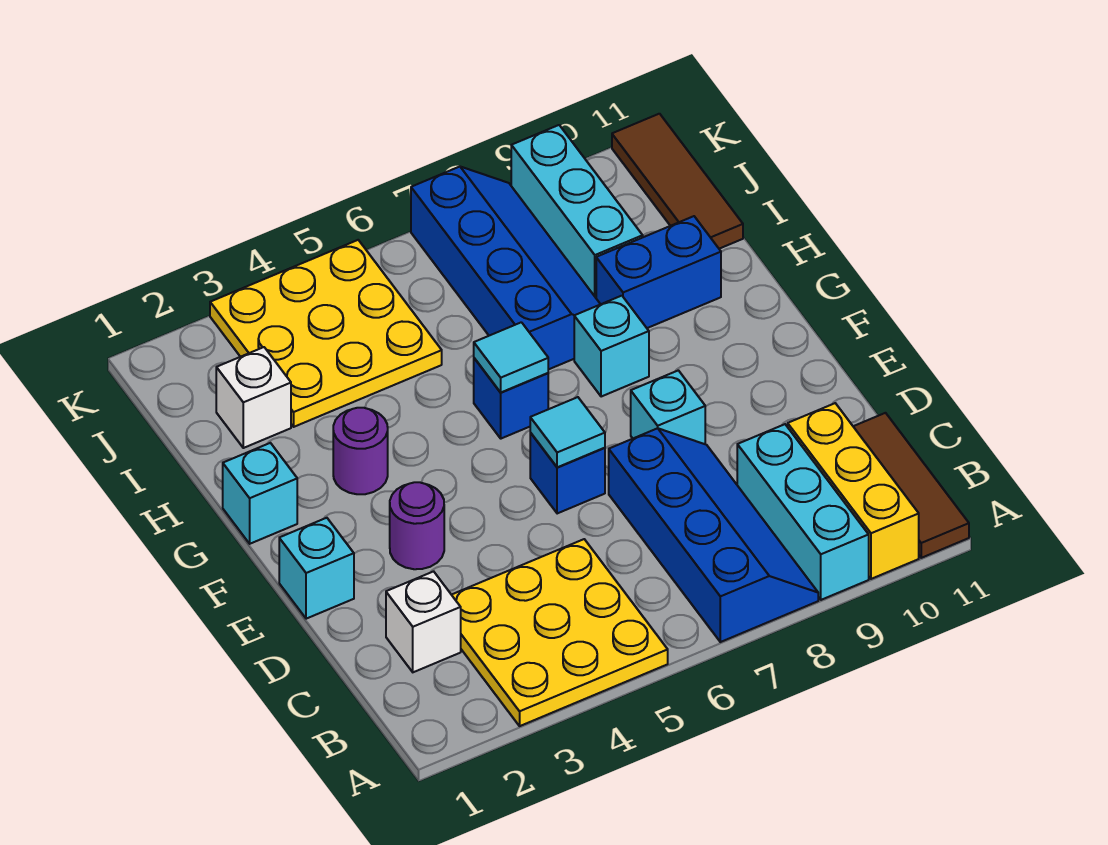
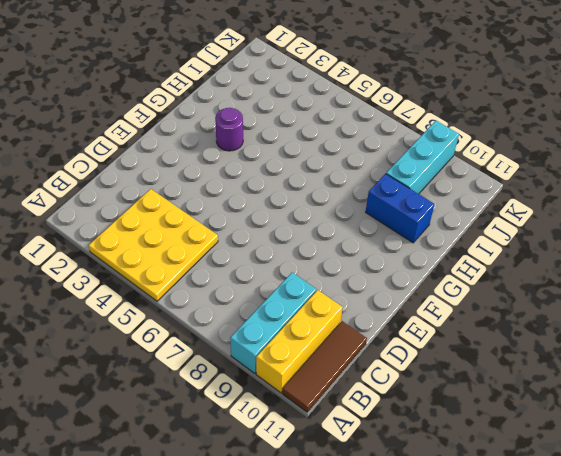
none -> blue 2x4 slope [609,428,818,642]
none -> white 1x1 brick [386,571,461,672]
none -> cyan 1x1 brick [279,518,354,619]

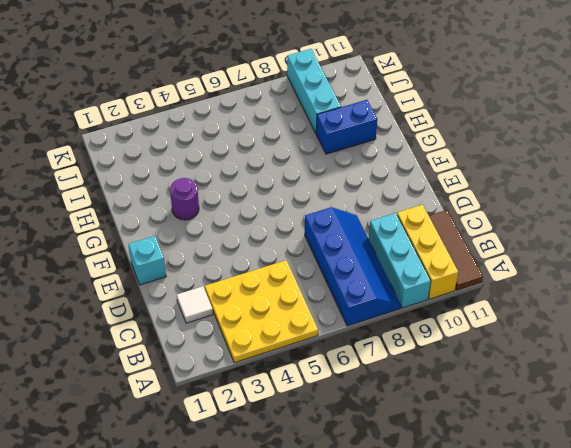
white 1x1 tile [177,286,213,323] -> white 1x1 brick [386,571,461,672]
none -> purple 1x1 round brick [390,482,444,569]
none -> blue 1x1 brick [530,433,605,514]
none -> cyan 1x1 brick [631,370,705,444]

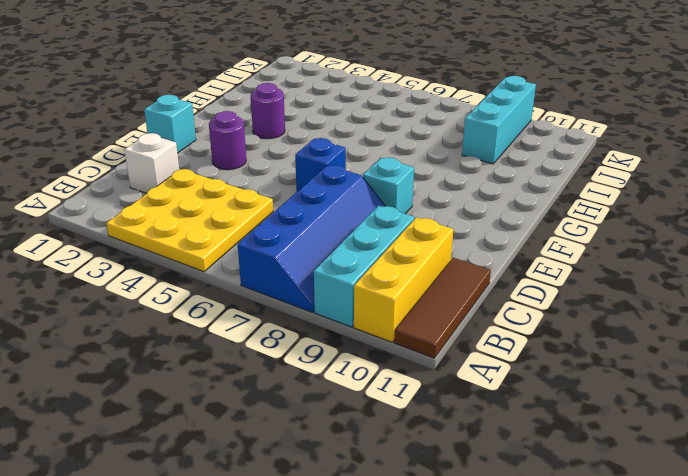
none -> cyan 1x1 brick [223,443,297,544]
none -> blue 1x1 brick [474,358,548,439]
none -> cyan 1x1 brick [574,296,649,397]

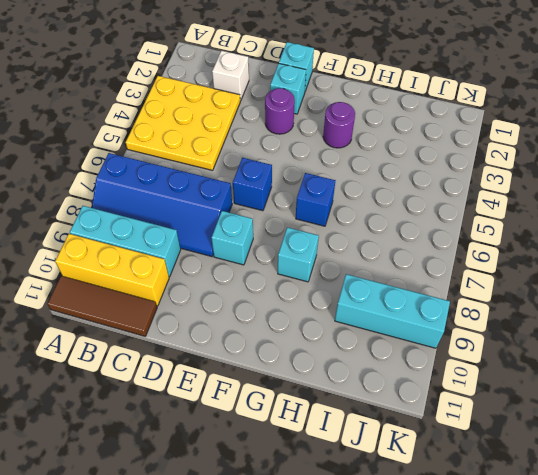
cyan 1x1 brick [270,64,306,114] -> cyan 1x1 brick moved to [223,443,297,544]
none -> blue 2x4 slope [411,167,600,370]
none -> blue 1x2 brick [596,216,721,328]
none -> white 1x1 brick [216,347,291,448]

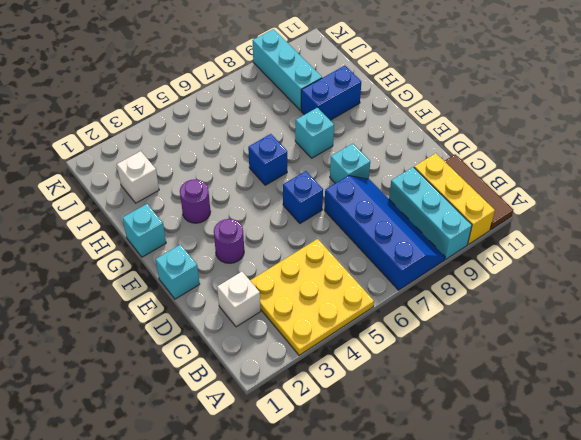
none -> blue 2x4 slope [411,167,600,370]
none -> yellow 3x3 plate [210,240,442,427]
none -> brown 1x3 tile [612,114,743,249]

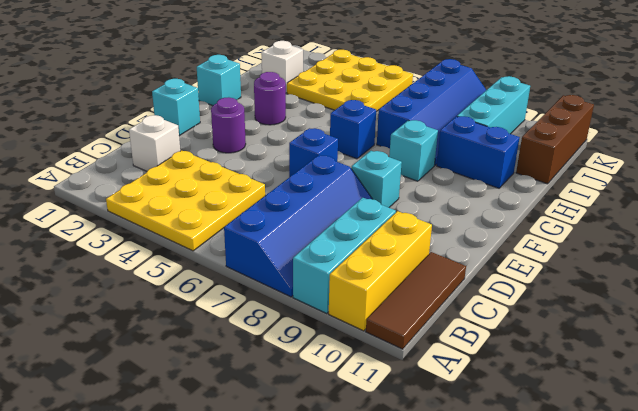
brown 1x3 brick [516,95,594,184] -> brown 1x3 tile [612,114,743,249]
none -> cyan 1x1 tile [530,397,605,467]
none -> cyan 1x1 tile [474,322,548,392]

